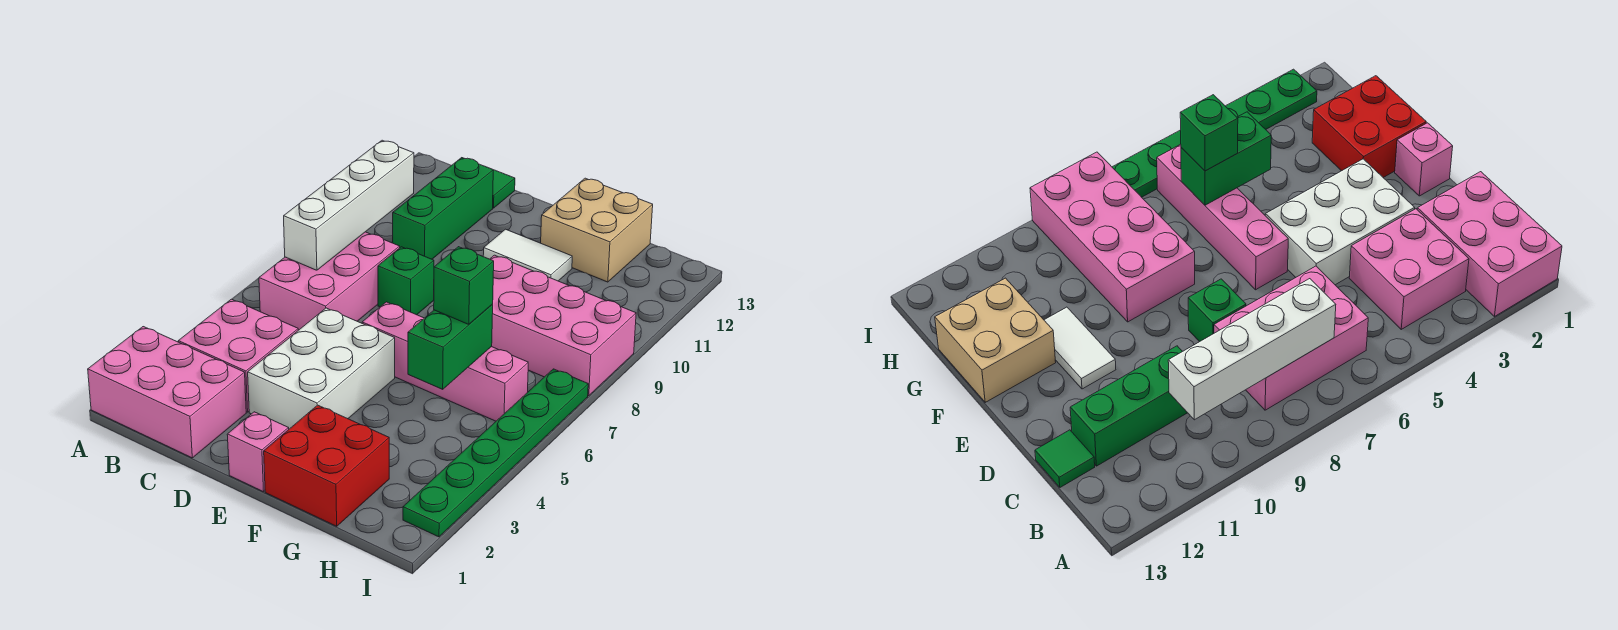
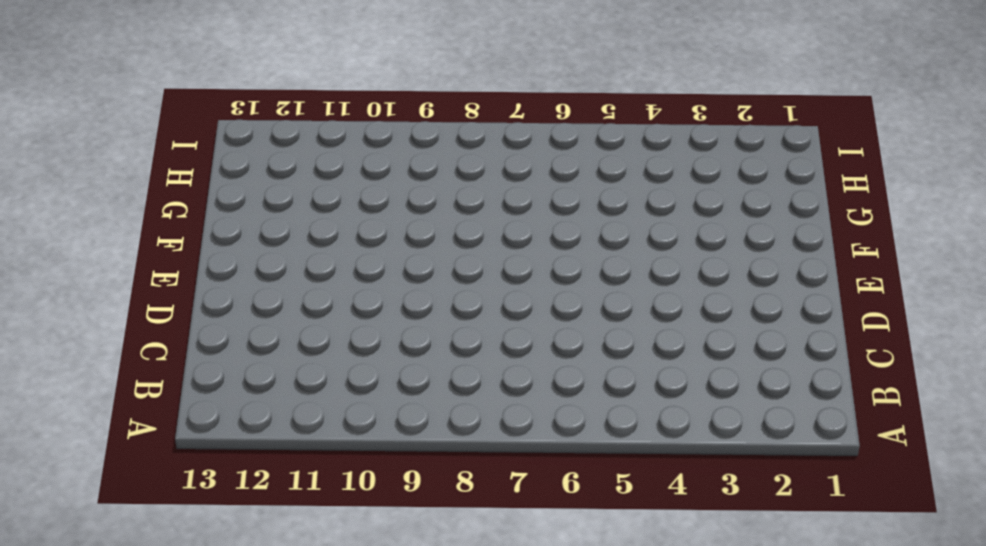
none -> pink 2x3 brick [88,327,246,458]
none -> pink 2x2 brick [178,299,298,412]
none -> pink 2x3 brick [259,232,400,330]

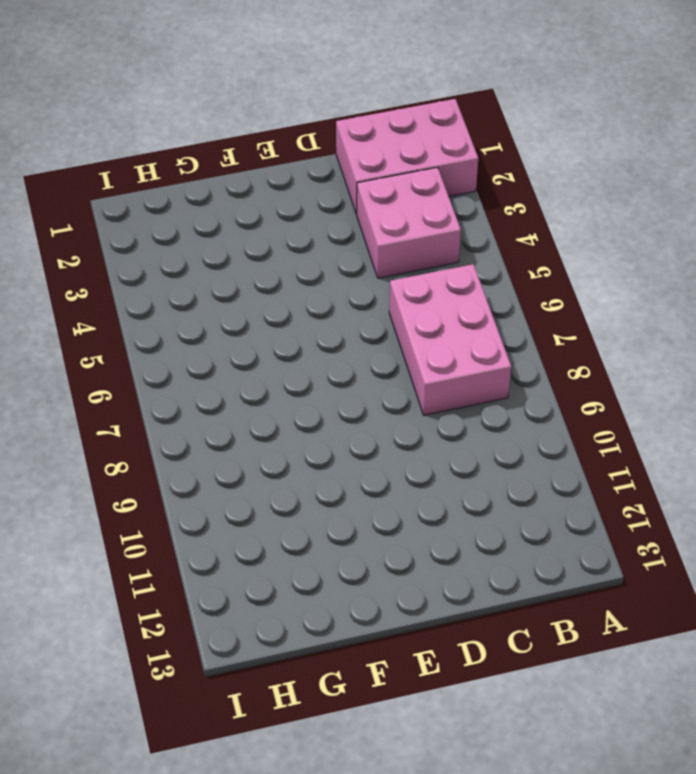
none -> green 1x3 brick [393,158,493,259]
none -> green 1x1 tile [493,170,515,208]
none -> white 2x3 brick [248,308,395,429]

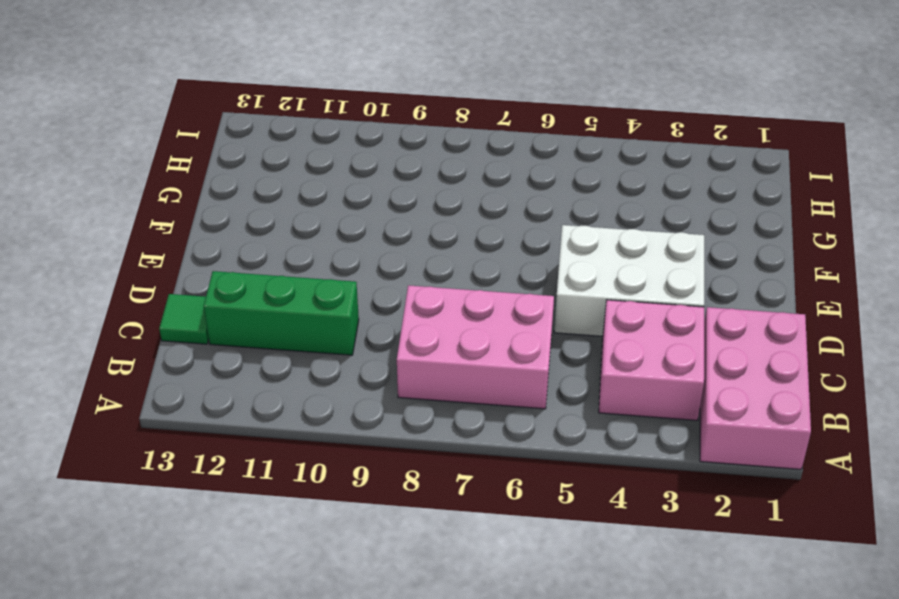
none -> green 1x1 brick [378,247,434,315]
none -> pink 1x1 brick [227,412,289,492]
none -> pink 1x4 brick [362,302,529,421]

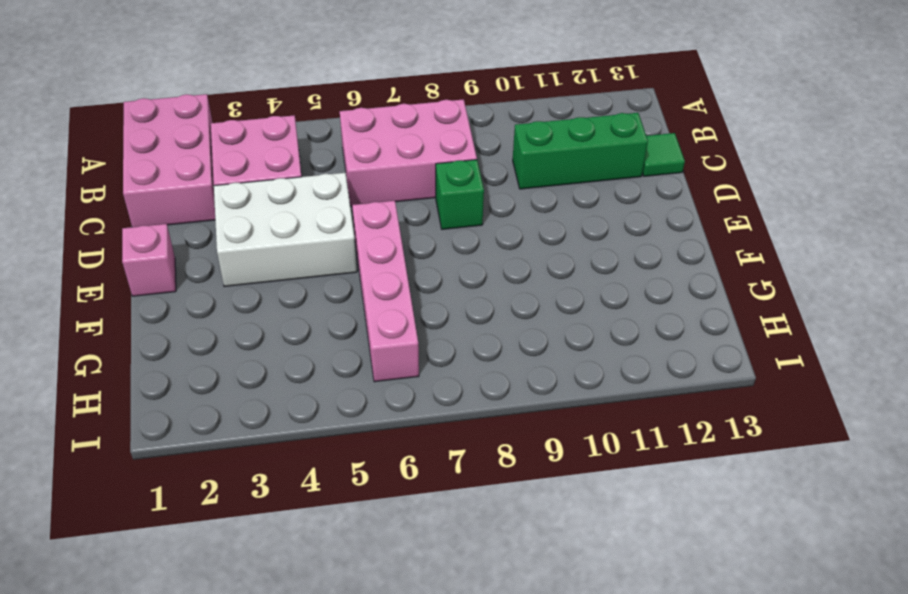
none -> white 1x2 tile [483,229,572,281]
none -> red 2x2 brick [264,405,389,526]
none -> pink 2x4 brick [490,255,636,396]

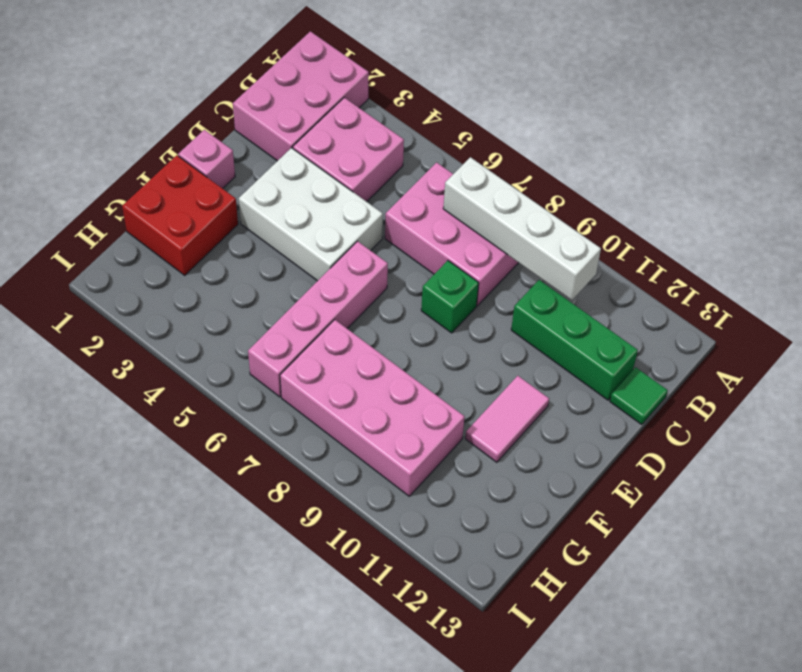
pink 1x2 tile [465,376,549,462] -> white 1x2 tile [483,229,572,281]
pink 2x4 brick [280,320,464,496] -> pink 2x4 brick turned to [490,255,636,396]
none -> tan 2x2 brick [541,178,653,282]
none -> green 1x6 plate [403,369,588,537]
none -> green 1x2 brick [408,305,493,389]

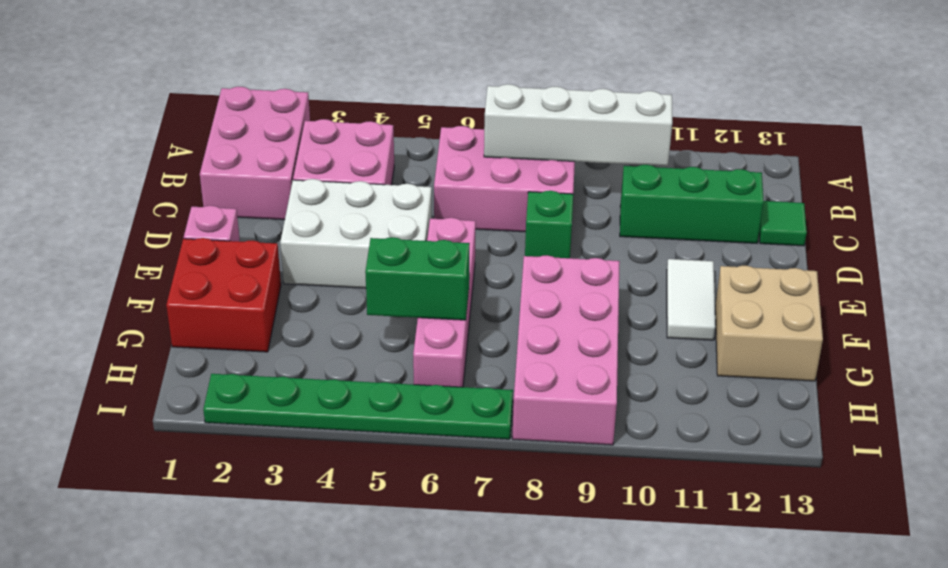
none -> green 1x1 brick [434,247,494,324]

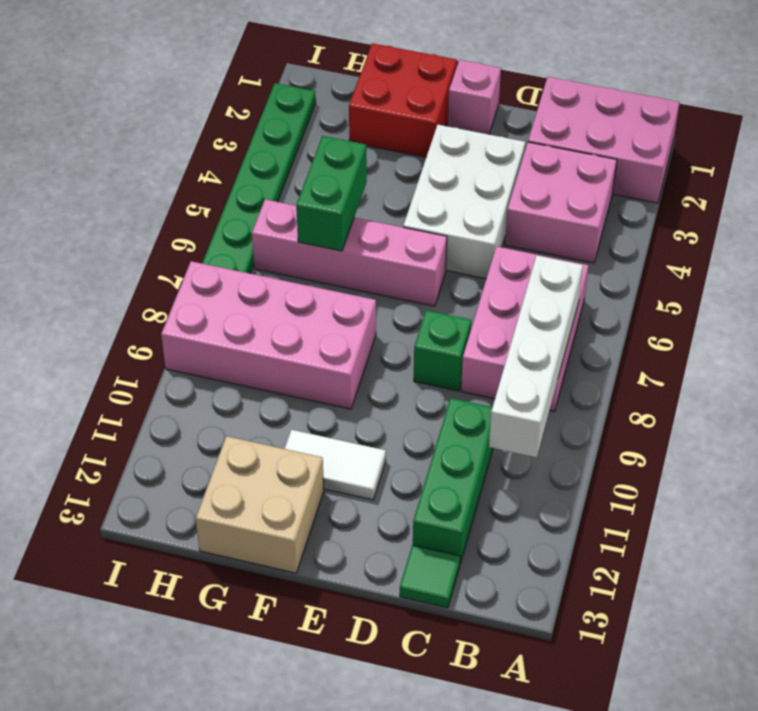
none -> green 1x1 brick [434,247,494,324]

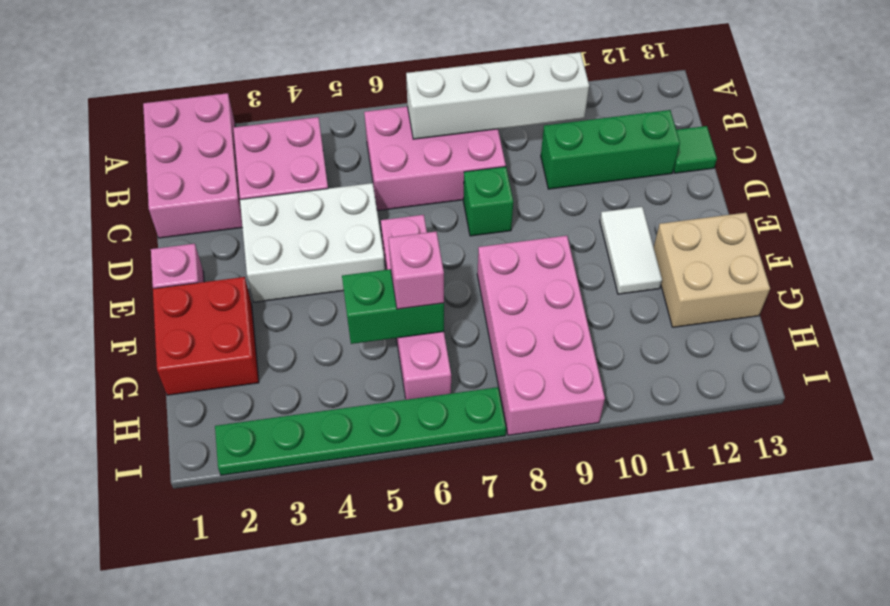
pink 1x1 brick [389,232,444,309] -> green 1x1 brick [434,247,494,324]

